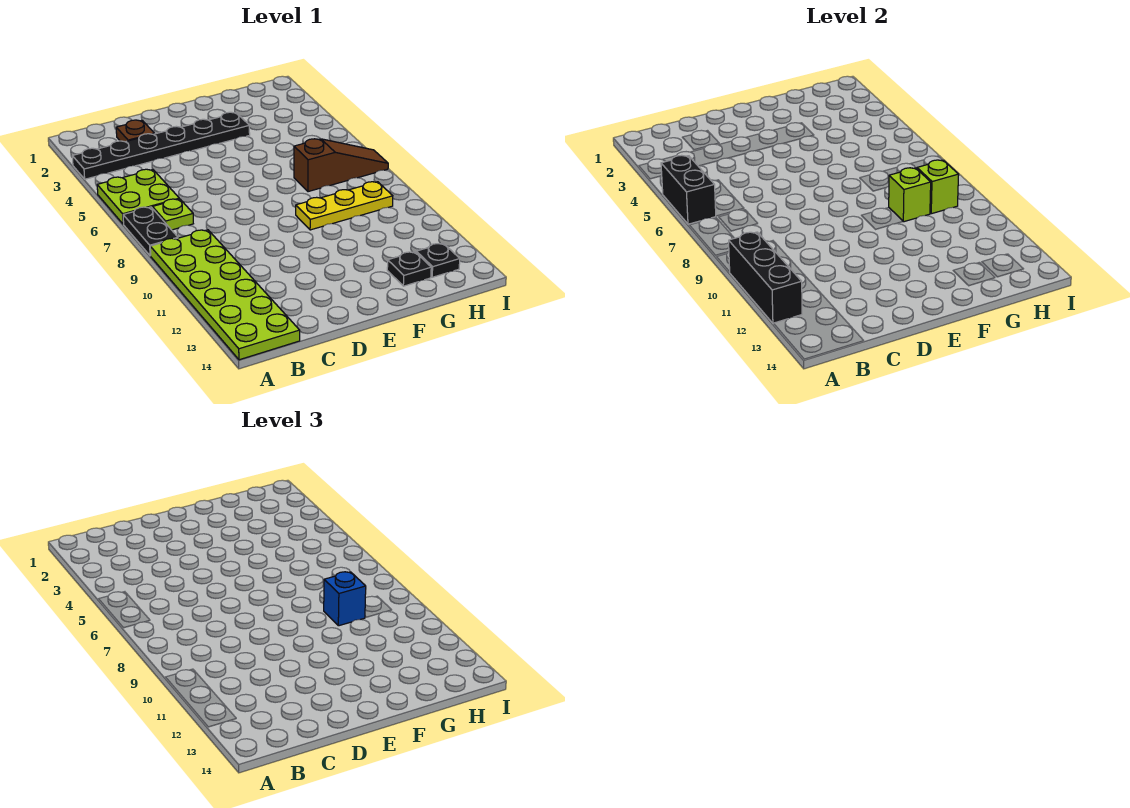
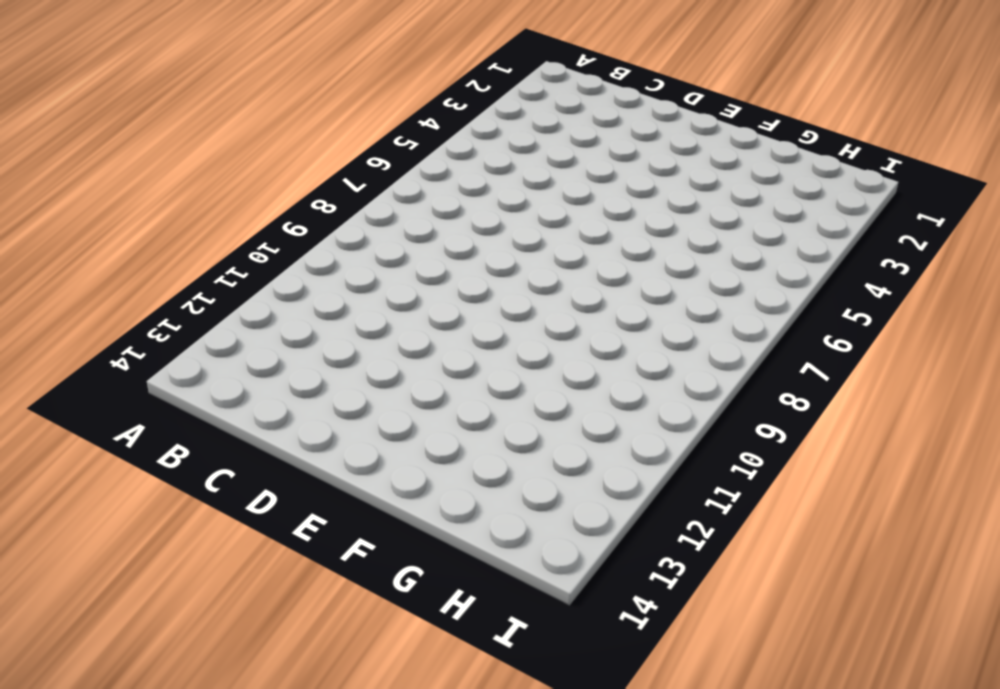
none -> black 1x6 plate [72,112,250,179]
none -> lime 2x2 plate [97,169,179,224]
none -> black 1x2 plate [123,207,178,256]

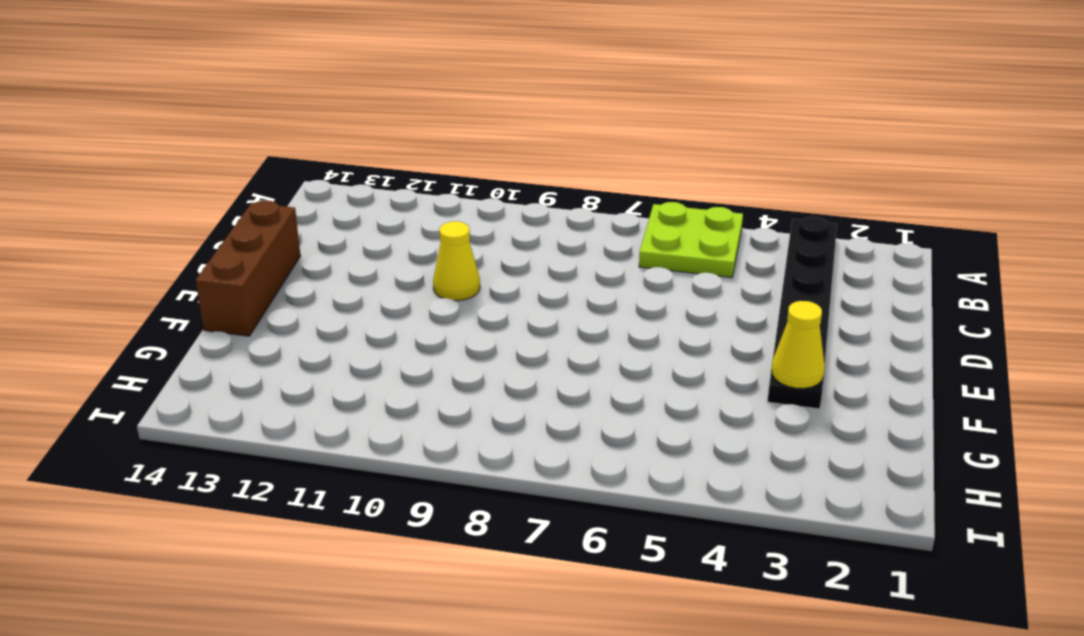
yellow 1x1 cone [433,221,480,301] -> none
brown 1x3 brick [196,200,301,336] -> none
yellow 1x1 cone [771,301,825,389] -> none
none -> black 1x2 plate [123,207,178,256]
none -> lime 2x6 plate [150,230,300,360]
none -> lime 1x1 plate [152,199,193,230]

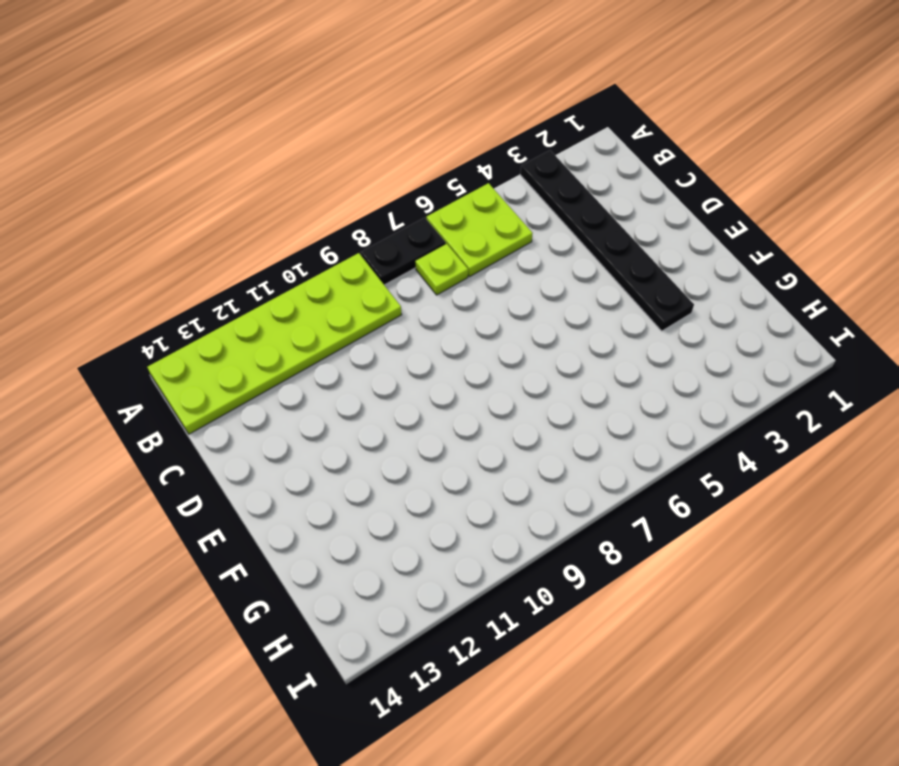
none -> brown 1x1 plate [116,120,154,142]
none -> yellow 1x3 plate [296,182,393,230]
none -> brown 1x3 slope [294,139,388,192]

